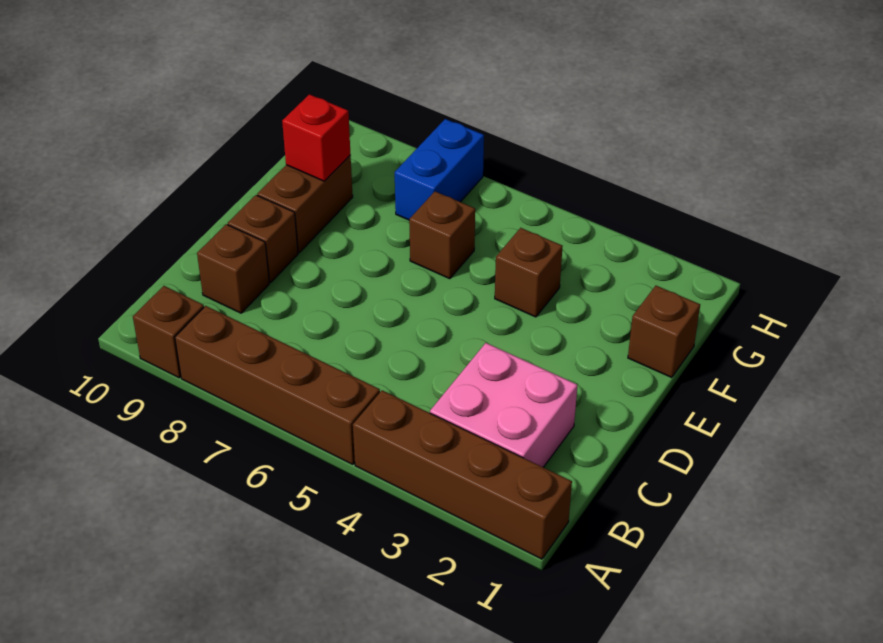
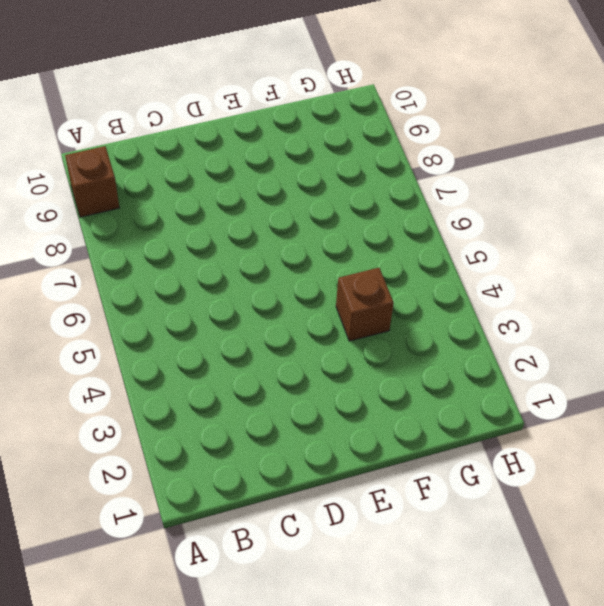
none -> brown 1x4 brick [353,390,572,559]
none -> brown 1x4 brick [175,306,380,465]
none -> pink 2x2 brick [430,343,577,467]

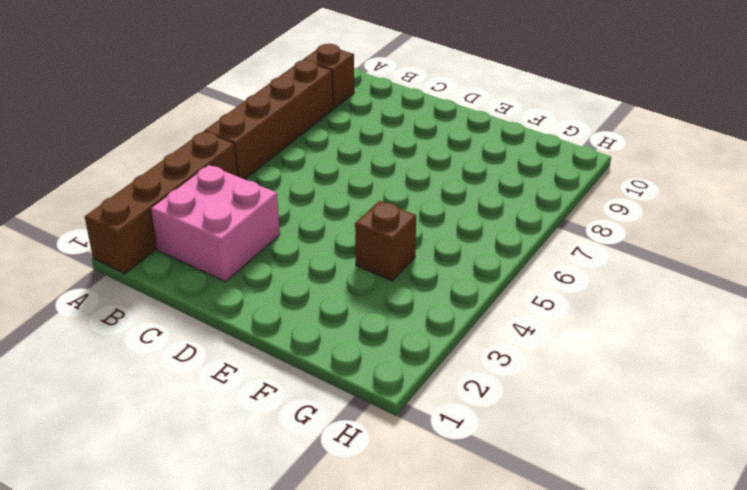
none -> brown 1x1 brick [197,224,269,313]
none -> brown 1x1 brick [227,195,298,282]
none -> brown 1x2 brick [257,156,353,253]

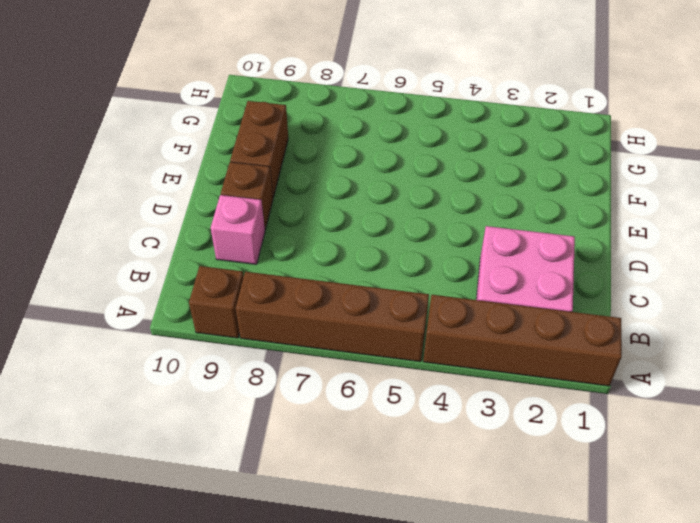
pink 1x1 brick [211,195,265,264] -> brown 1x1 brick [197,224,269,313]
none -> brown 1x1 brick [628,286,700,377]
none -> brown 1x1 brick [495,228,563,317]
none -> brown 1x1 brick [409,191,475,279]

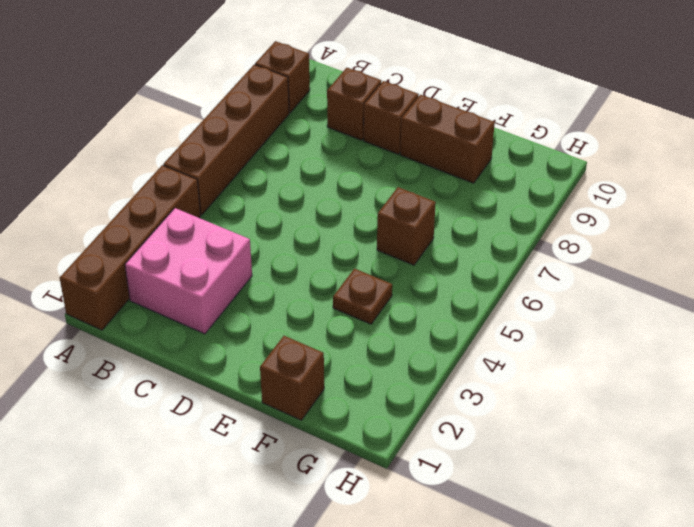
brown 1x1 plate [333,269,392,324] -> brown 1x1 brick [495,228,563,317]
none -> blue 1x2 brick [395,119,484,220]
none -> red 1x1 brick [282,94,351,181]

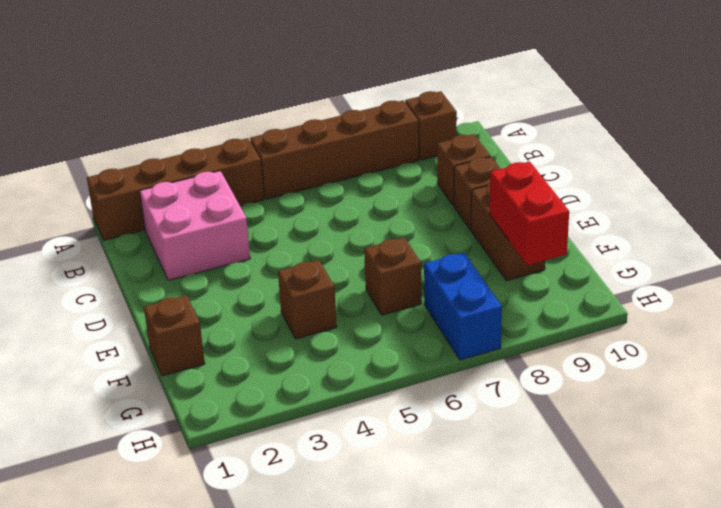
red 1x2 brick [490,161,569,265] -> red 1x1 brick [282,94,351,181]

